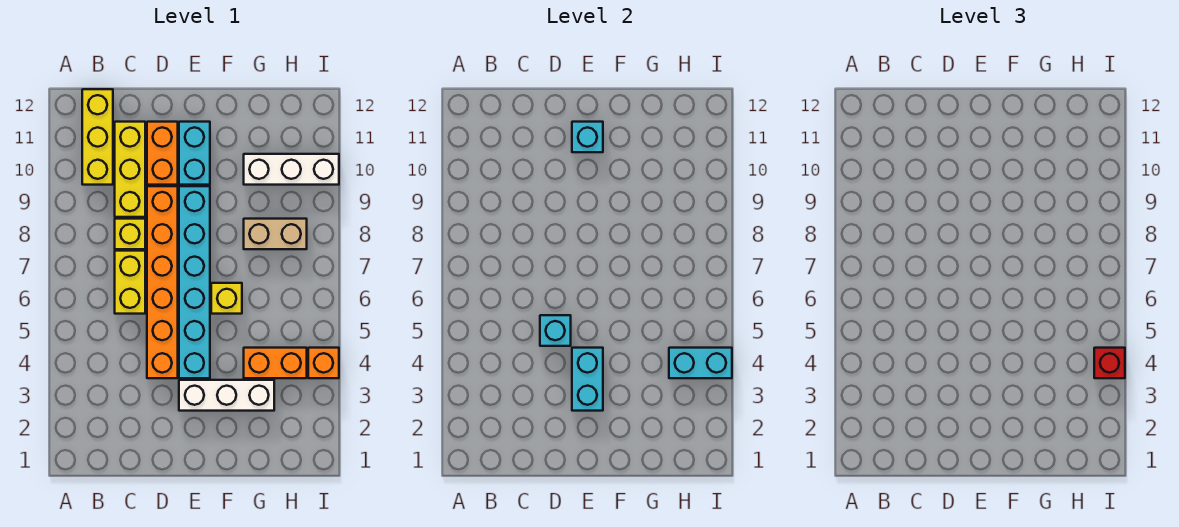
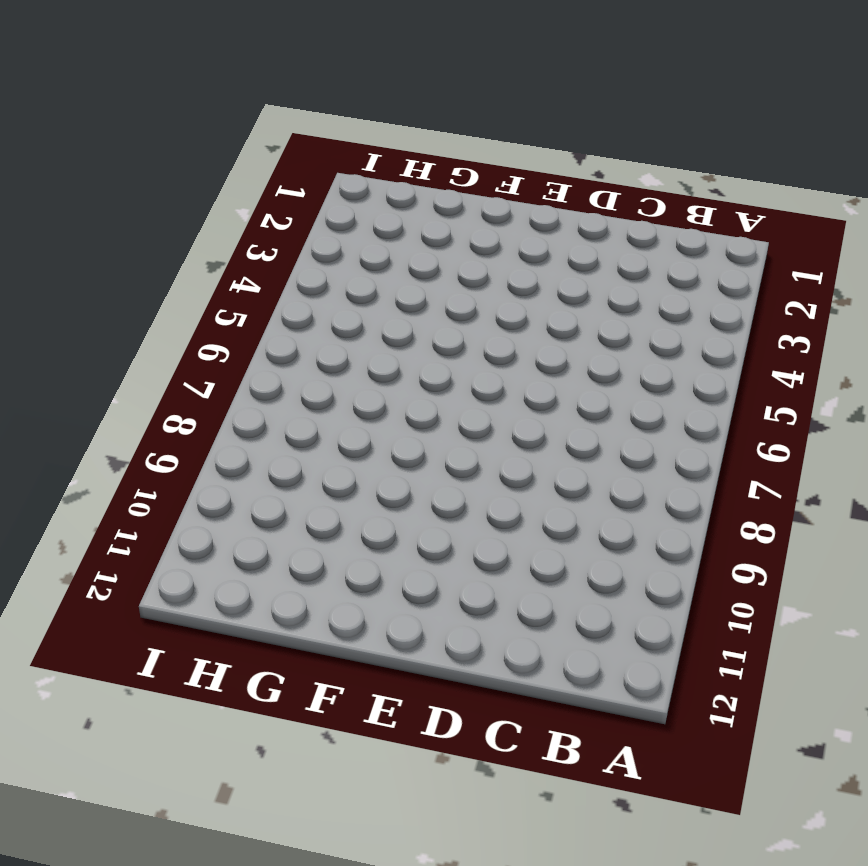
none -> yellow 1x3 brick [82,89,113,185]
none -> yellow 1x2 brick [115,251,145,314]
none -> yellow 1x1 brick [115,219,145,249]

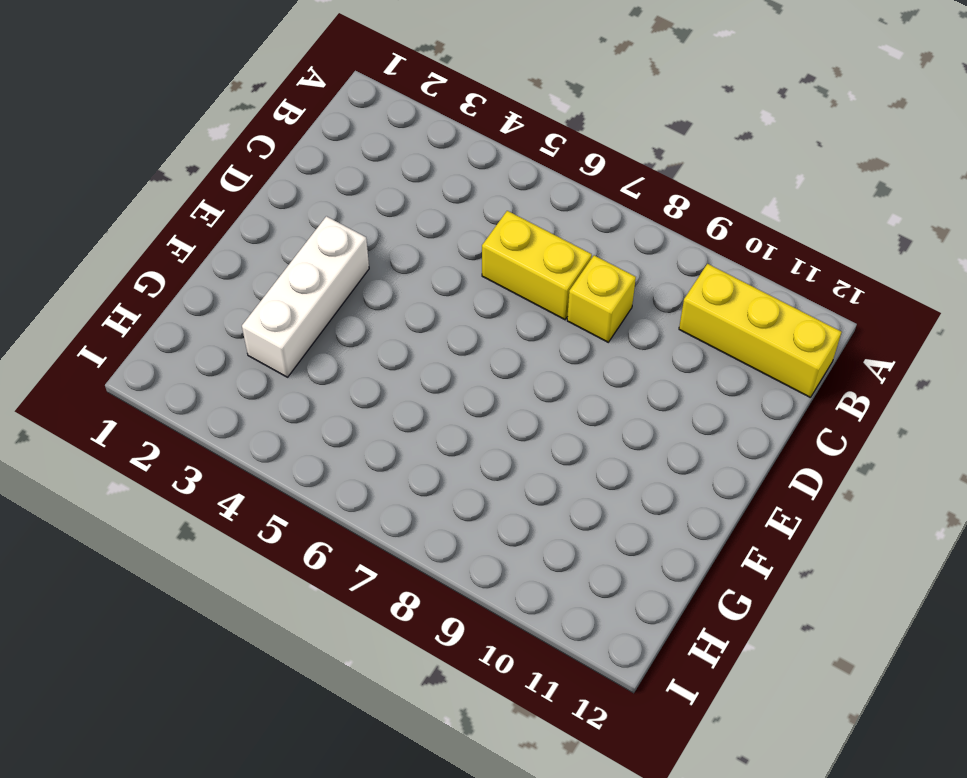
none -> yellow 1x3 brick [115,122,145,217]
none -> orange 1x6 brick [147,186,178,378]
none -> orange 1x2 brick [147,122,178,185]

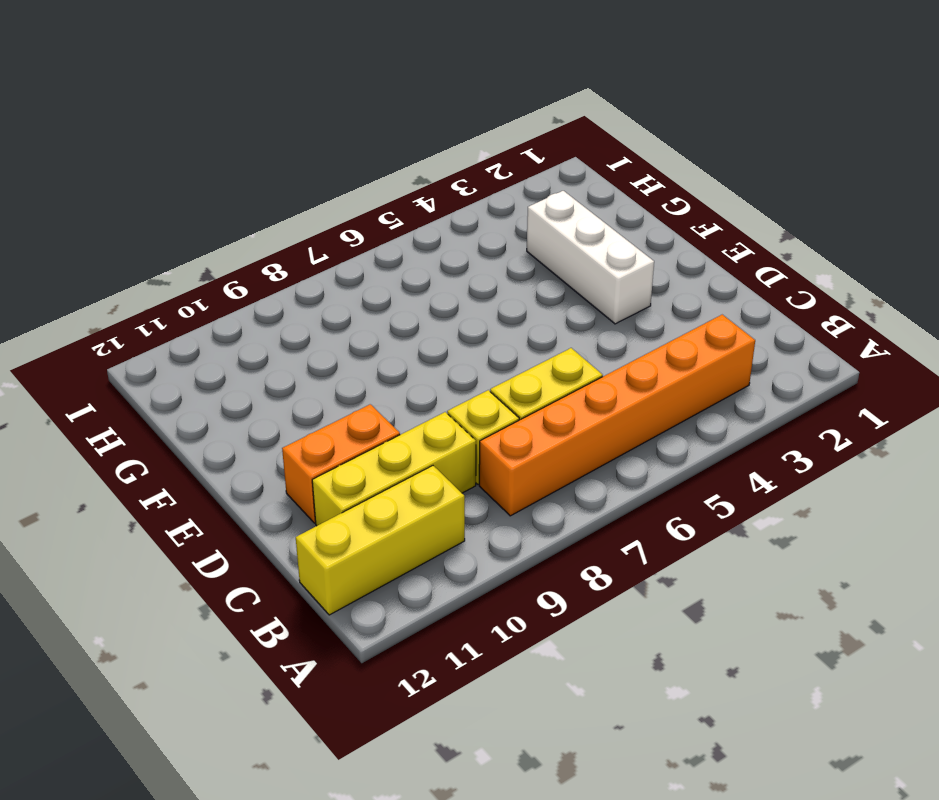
orange 1x6 brick [479,315,755,516] -> orange 1x6 brick moved to [147,186,178,378]
none -> cyan 1x6 brick [179,186,210,378]
none -> cyan 1x2 brick [179,122,210,185]
none -> yellow 1x1 brick [211,283,242,314]

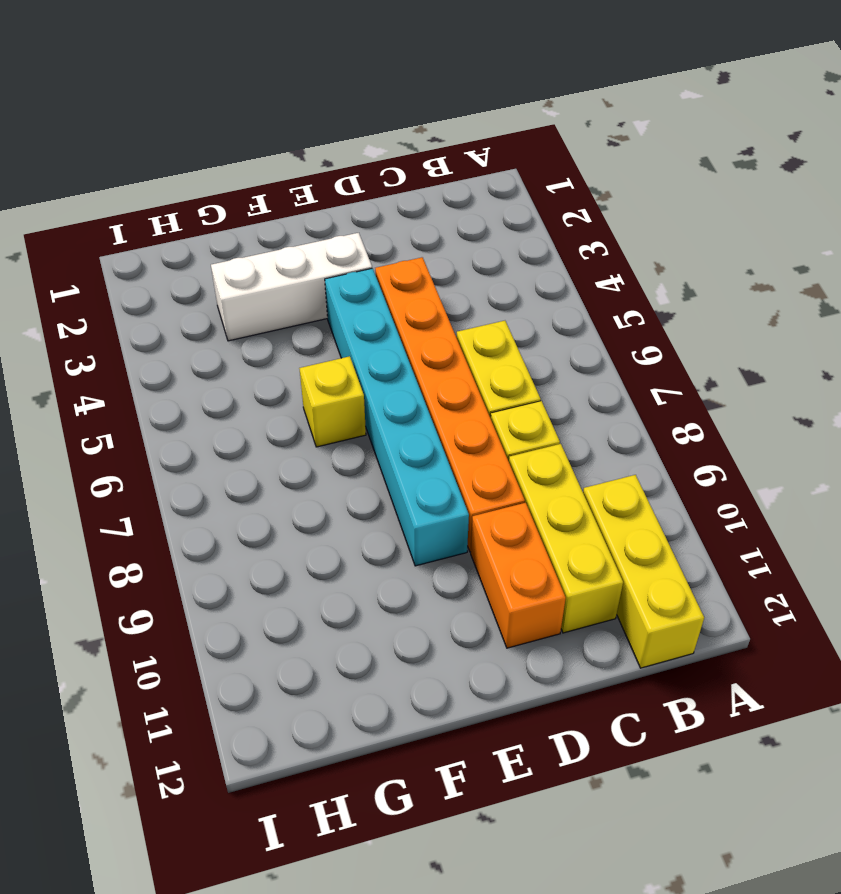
none -> cyan 1x2 brick [179,122,210,185]
none -> orange 1x2 brick [244,348,307,378]
none -> tan 1x2 brick [244,219,307,249]

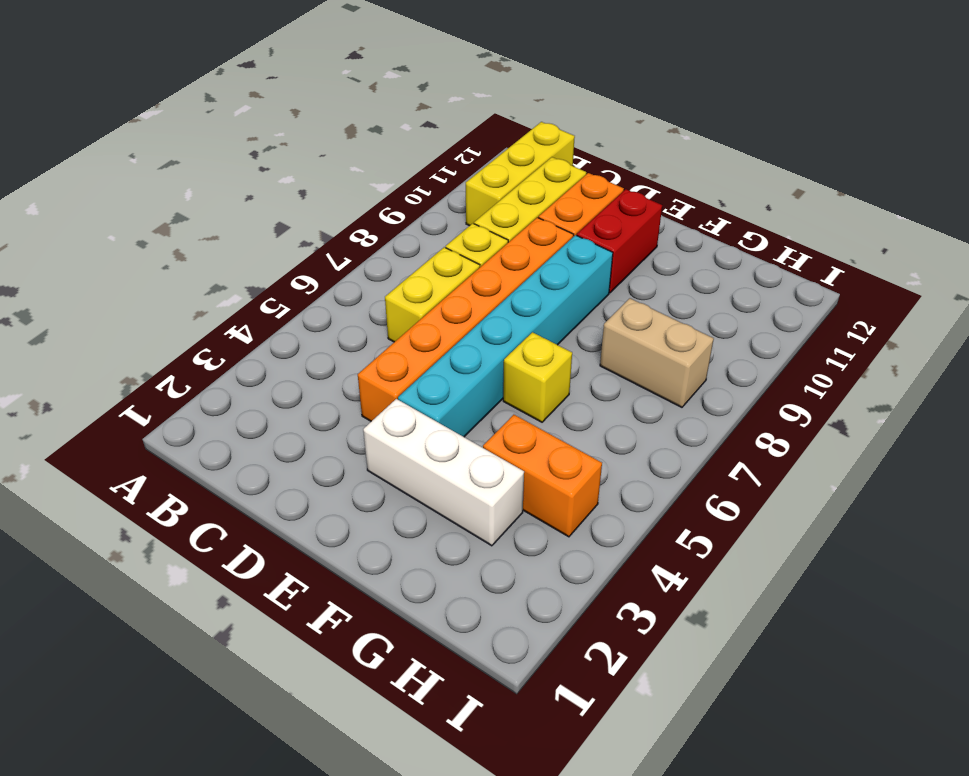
red 1x2 brick [577,189,662,293] -> cyan 1x2 brick [179,122,210,185]
none -> white 1x3 brick [244,154,339,185]
none -> orange 1x1 brick [308,348,339,378]
none -> cyan 1x1 brick [540,315,571,346]

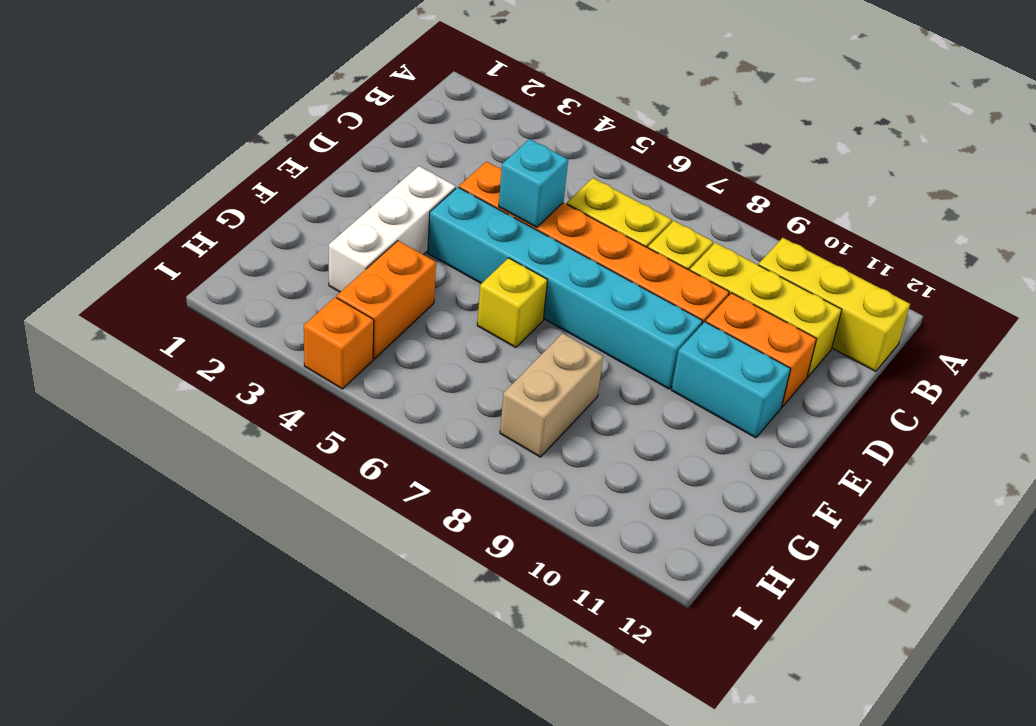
none -> white 1x3 brick [244,154,339,185]
none -> cyan 1x2 brick [572,348,603,411]
none -> cyan 1x1 brick [572,122,603,152]

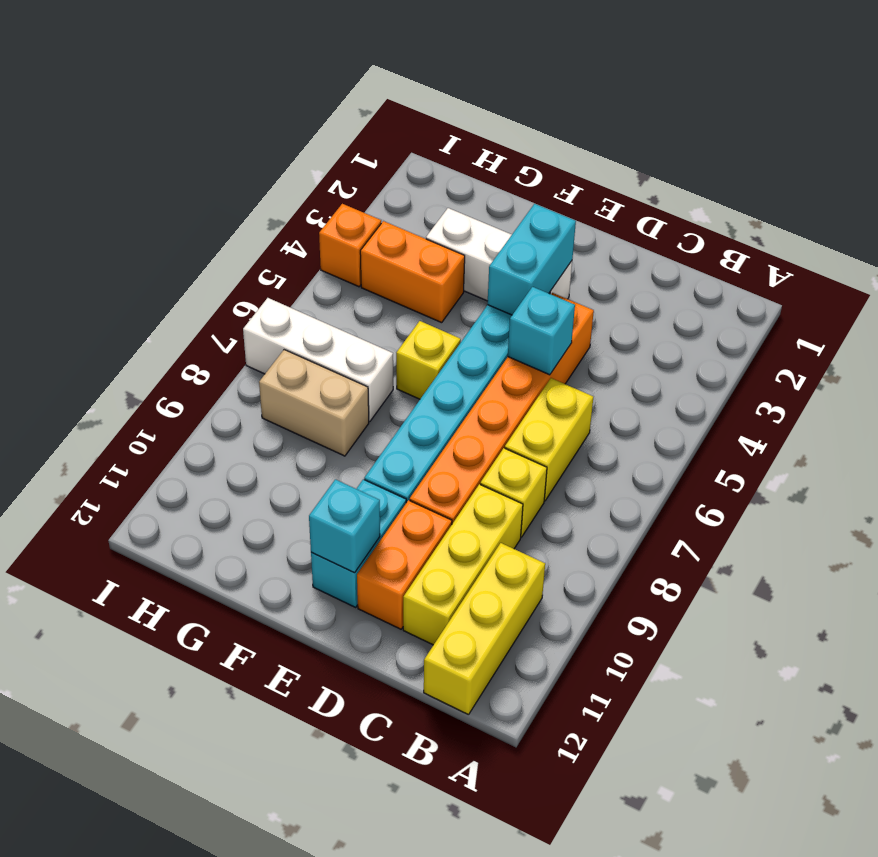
white 1x3 brick [243,298,393,422] -> white 1x3 brick moved to [244,154,339,185]
none -> cyan 1x2 brick [669,348,732,378]
none -> red 1x1 brick [1094,348,1125,378]

